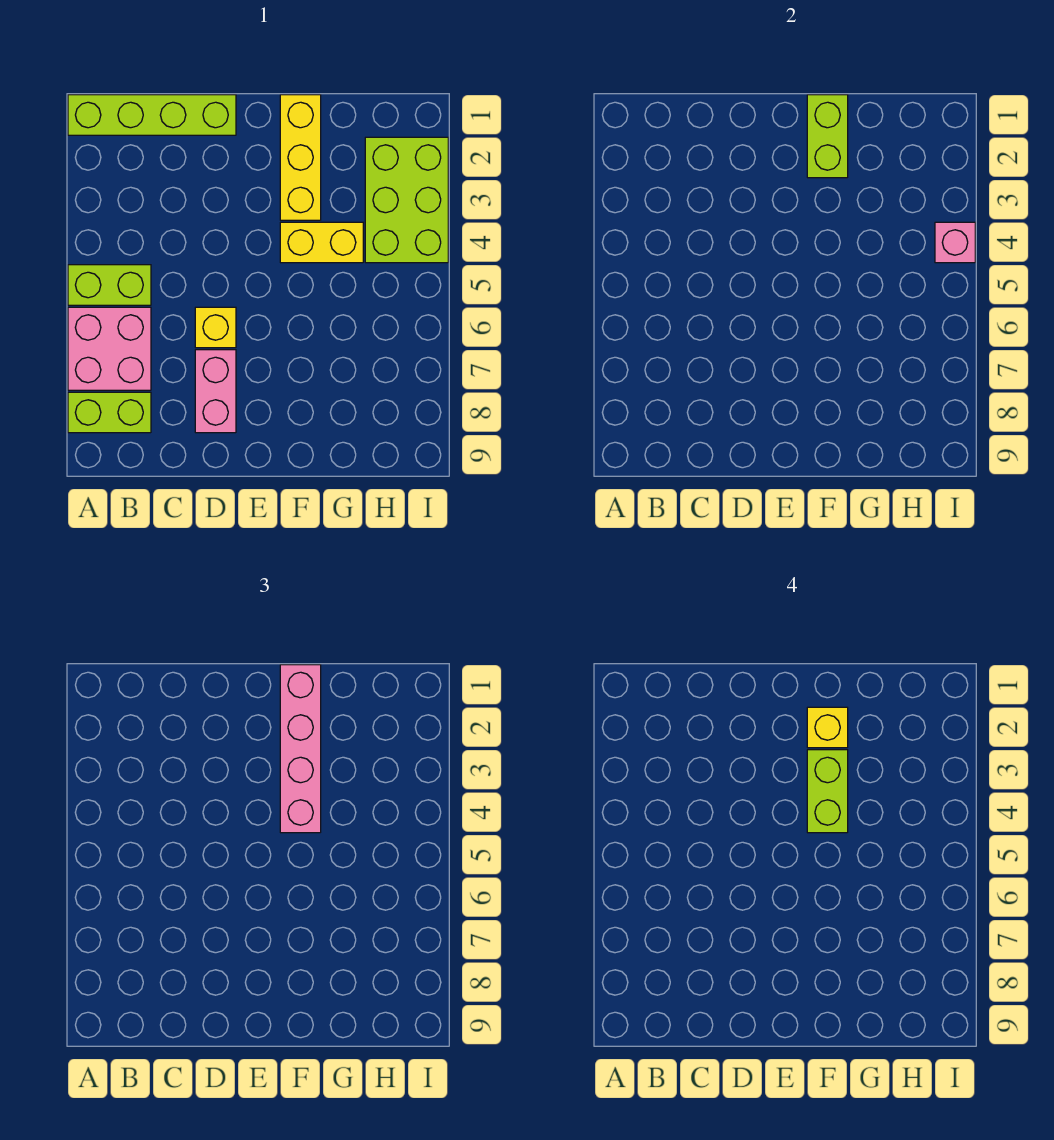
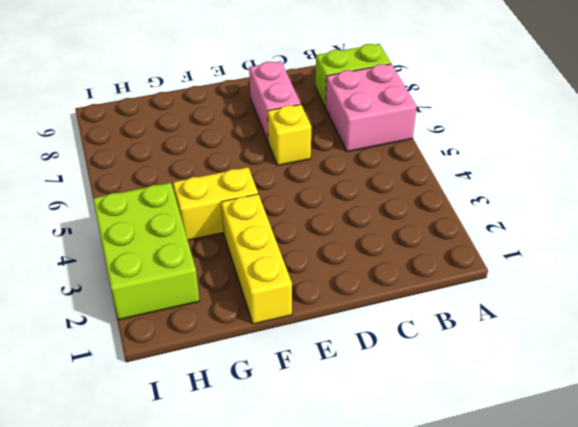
none -> lime 1x4 brick [68,95,236,135]
none -> lime 1x2 brick [68,265,151,305]
none -> lime 1x2 brick [807,95,848,178]

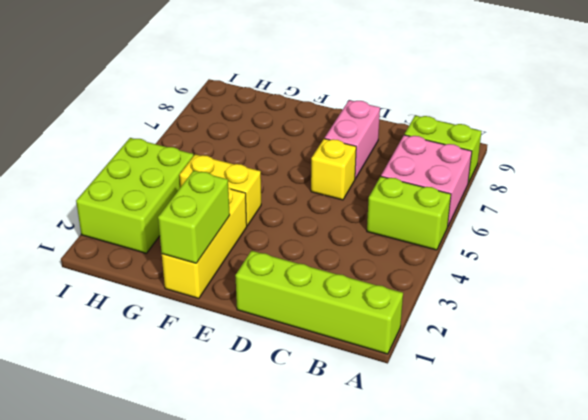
none -> pink 1x1 brick [935,222,975,263]
none -> pink 1x4 brick [280,665,321,833]
none -> yellow 1x1 brick [807,707,848,748]

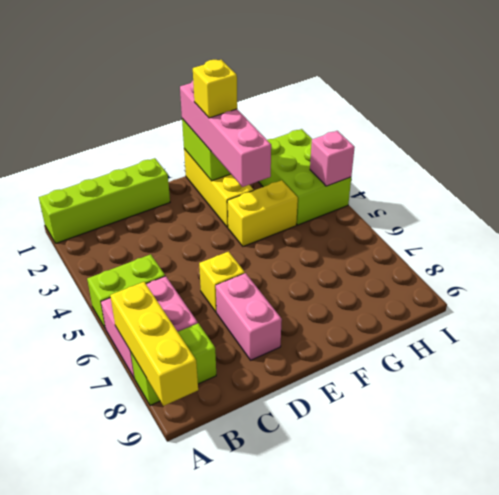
yellow 1x3 brick [110,282,198,406] -> none
none -> lime 1x2 brick [807,750,848,833]

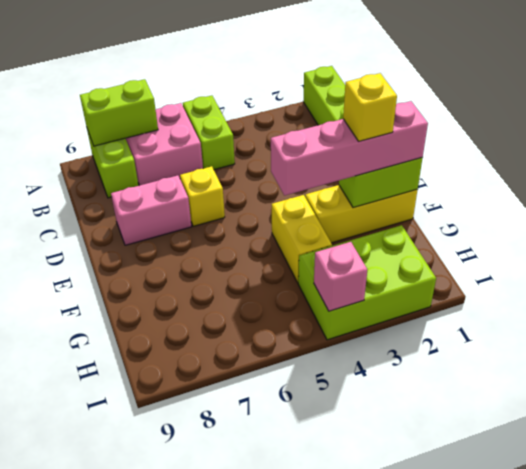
lime 1x2 brick [80,79,158,146] -> lime 1x2 brick moved to [807,750,848,833]

